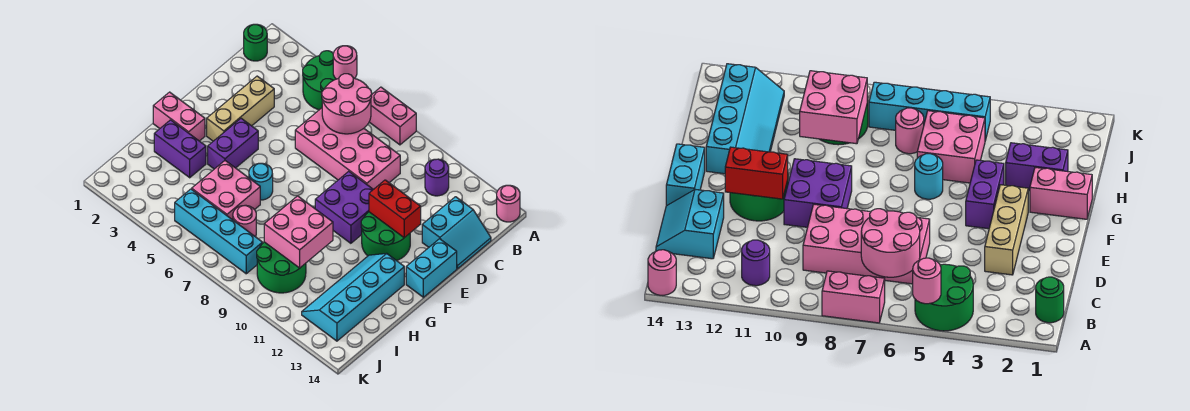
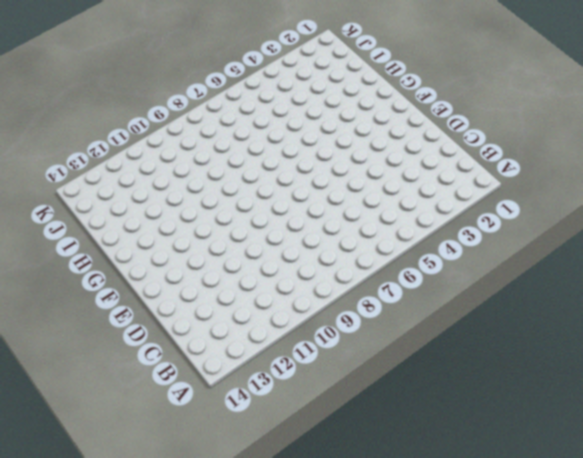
none -> green 2x2 round brick [303,51,336,110]
none -> pink 1x2 brick [369,87,416,145]
none -> pink 1x1 round brick [497,185,520,222]

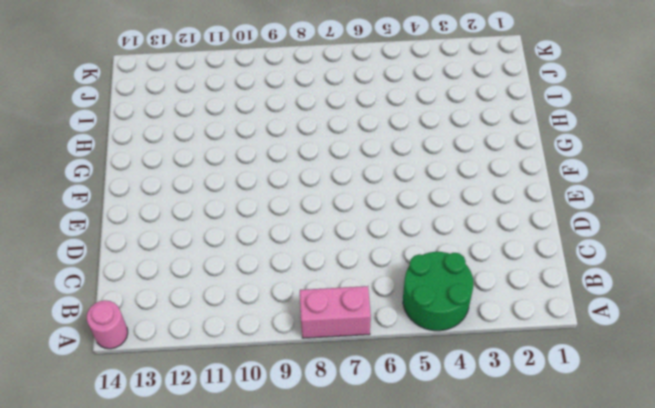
none -> green 1x1 round brick [244,24,267,61]
none -> purple 1x1 round brick [425,159,449,196]
none -> pink 2x4 brick [295,108,400,190]

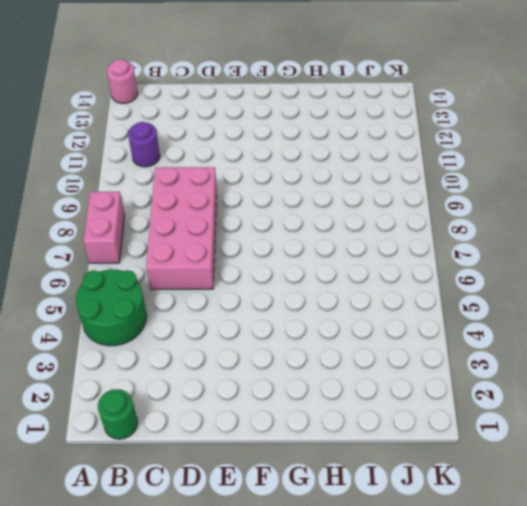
none -> cyan 2x2 slope [422,197,491,269]
none -> tan 1x3 brick [207,76,274,141]
none -> purple 2x2 brick [315,171,373,243]

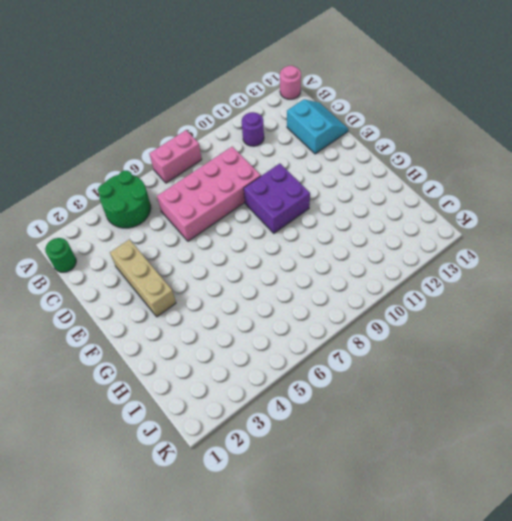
none -> green 2x2 round brick [361,212,410,261]
none -> cyan 1x2 brick [406,239,457,297]
none -> purple 1x2 brick [208,118,258,169]

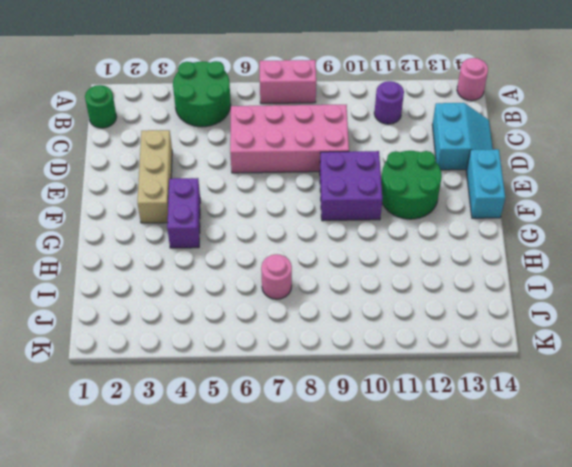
none -> pink 1x2 brick [153,92,205,141]
none -> cyan 1x1 round brick [249,163,273,200]
none -> cyan 2x4 slope [302,254,404,341]

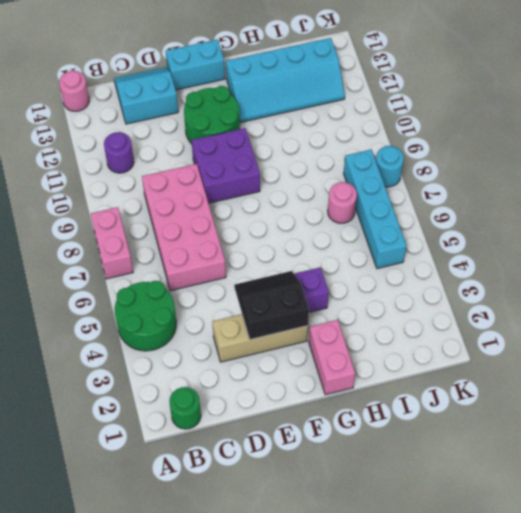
black 2x2 slope [234,271,309,340] -> none
cyan 1x1 round brick [376,146,404,187] -> cyan 1x1 round brick moved to [249,163,273,200]
none -> purple 1x2 brick [154,120,206,178]
none -> pink 2x2 brick [192,161,260,220]
none -> green 2x2 round brick [257,242,306,293]

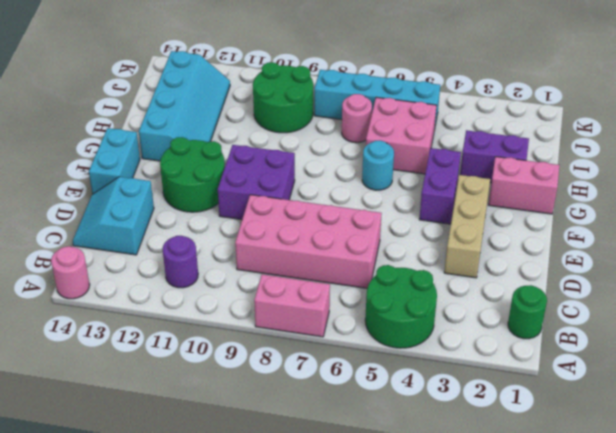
none -> pink 1x1 round brick [333,46,357,79]
none -> pink 2x2 round brick [322,74,372,134]
none -> red 1x2 brick [369,180,421,238]

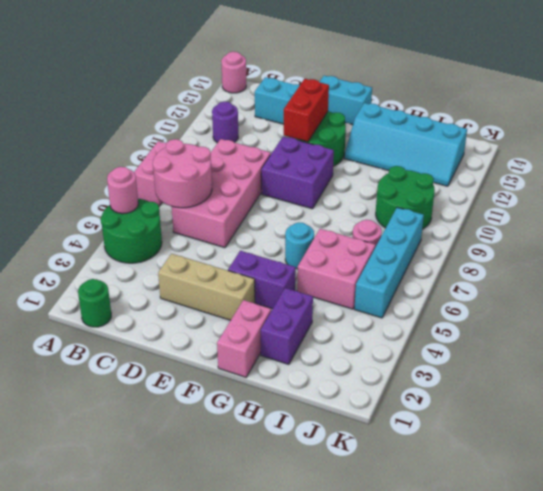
none -> pink 2x2 brick [264,196,333,268]

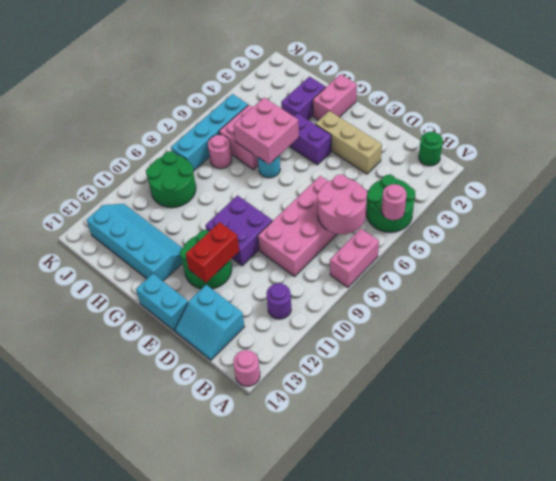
pink 2x2 brick [234,98,299,164] -> pink 2x2 brick moved to [264,196,333,268]

